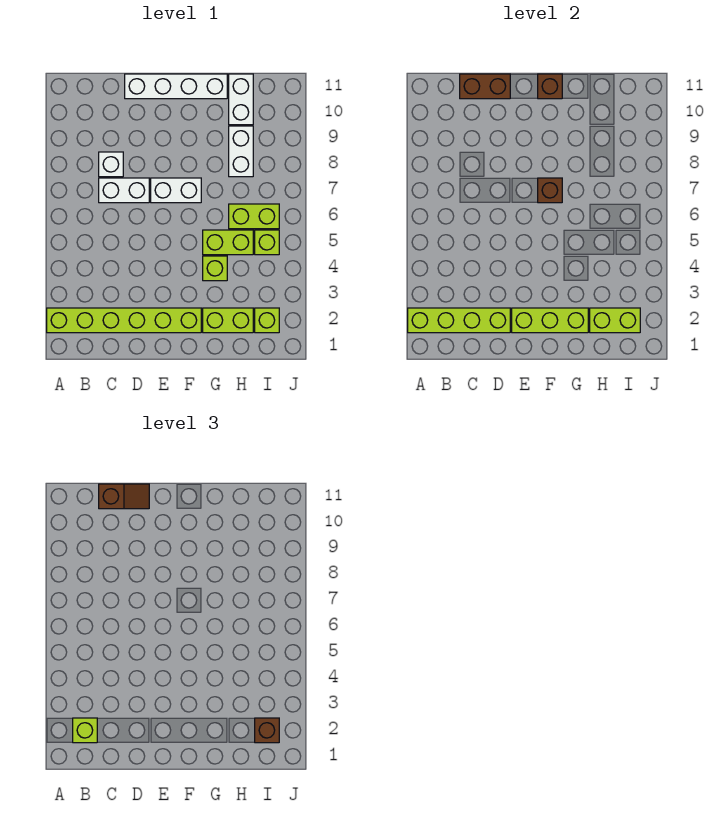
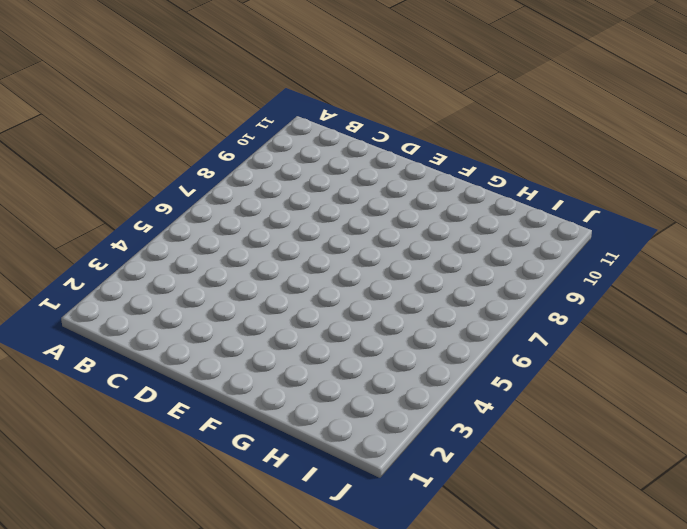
none -> lime 1x6 brick [47,308,201,333]
none -> white 1x2 brick [99,178,149,203]
none -> white 1x1 brick [99,152,123,177]

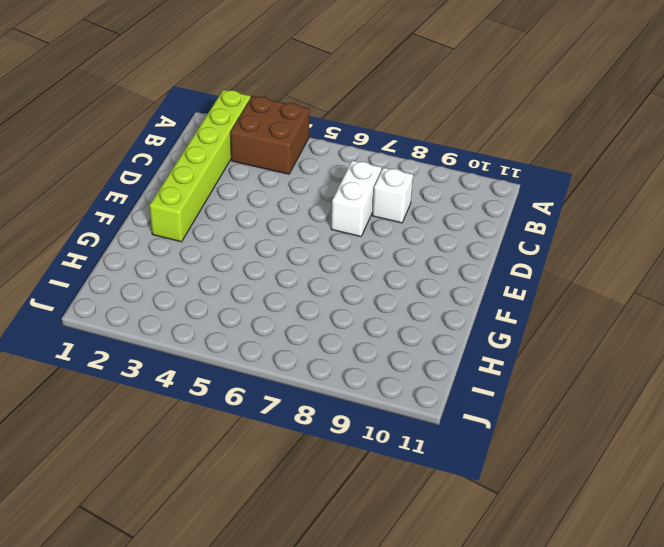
brown 2x2 brick [230,96,309,174] -> none
none -> white 1x4 brick [125,74,227,99]
none -> white 1x2 brick [151,178,201,203]
none -> lime 1x2 brick [203,308,253,333]

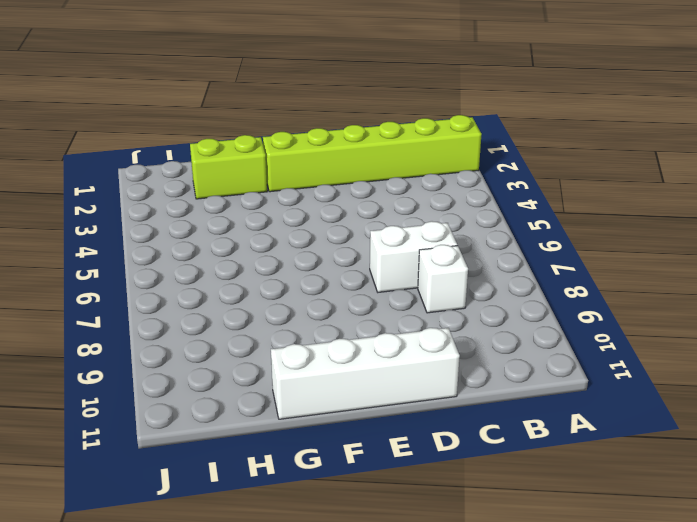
none -> white 1x2 brick [151,178,201,203]
none -> lime 1x1 brick [203,256,227,281]
none -> lime 1x2 brick [203,230,253,255]

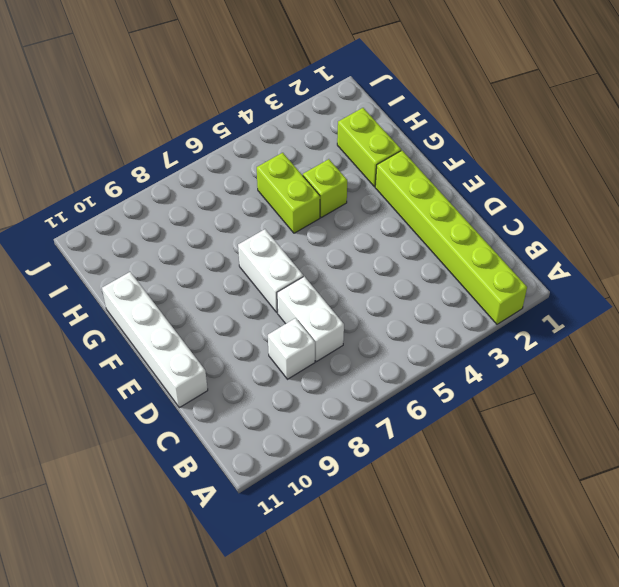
none -> lime 1x2 brick [229,204,279,229]
none -> white 1x2 brick [229,126,253,177]
none -> white 1x2 brick [229,74,253,125]

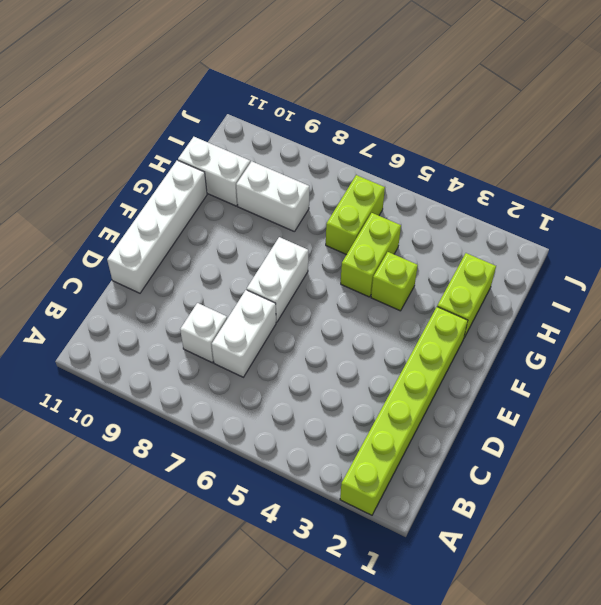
none -> lime 1x1 brick [255,308,279,333]
none -> lime 1x1 brick [255,230,279,255]
none -> lime 1x4 brick [408,308,510,333]

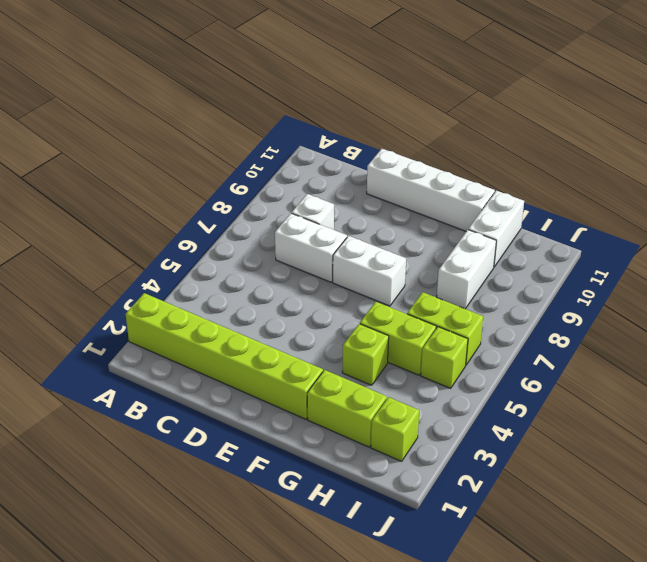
none -> lime 1x4 brick [408,308,510,333]
none -> brown 1x2 brick [460,74,510,99]
none -> lime 1x3 brick [512,308,588,333]

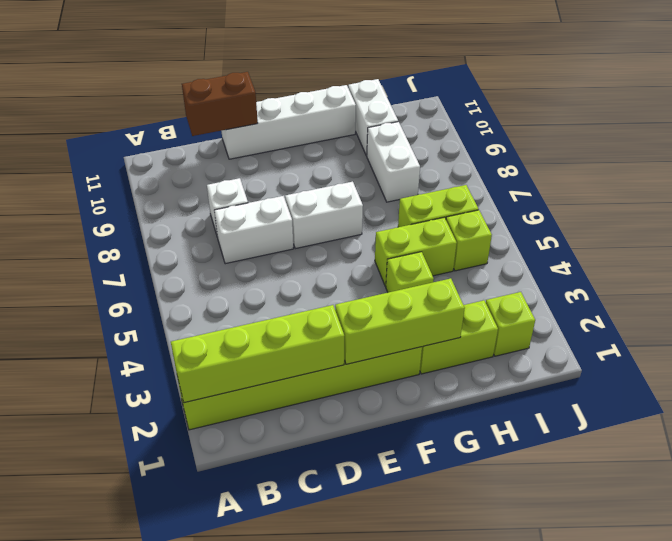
none -> brown 1x1 brick [538,178,562,203]
none -> brown 1x1 brick [538,74,562,99]
none -> lime 1x2 brick [590,308,640,333]

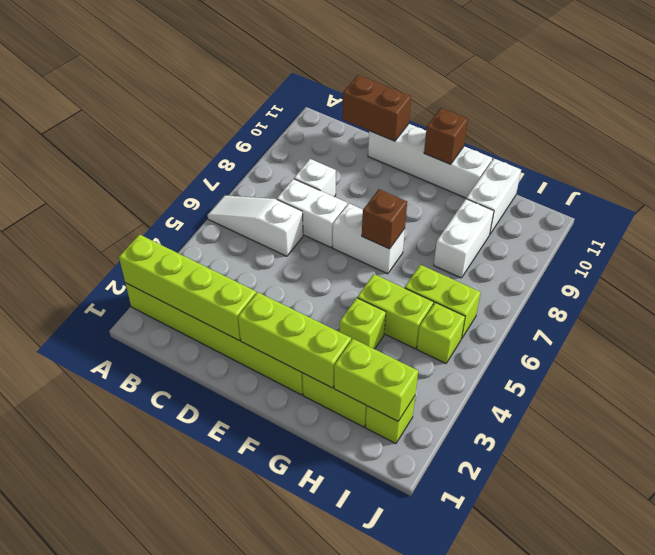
white 1x3 slope [208,196,303,256] -> none
none -> lime 1x1 brick [73,718,97,743]
none -> brown 1x2 slope [99,484,149,509]
none -> brown 1x1 brick [255,718,279,743]

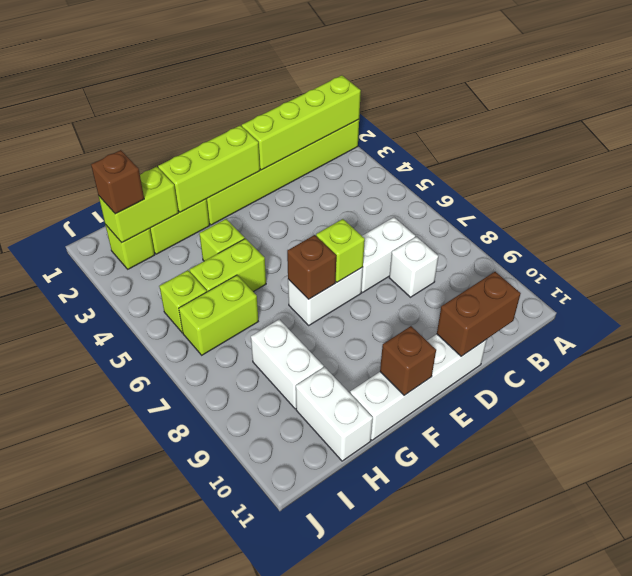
lime 1x1 brick [316,219,365,282] -> lime 1x1 brick moved to [73,718,97,743]
none -> brown 1x2 slope [99,484,149,509]

